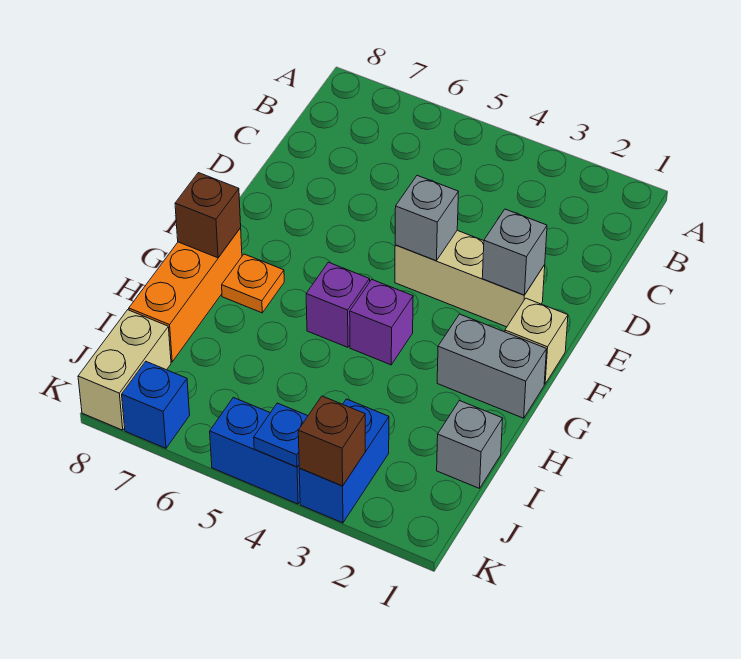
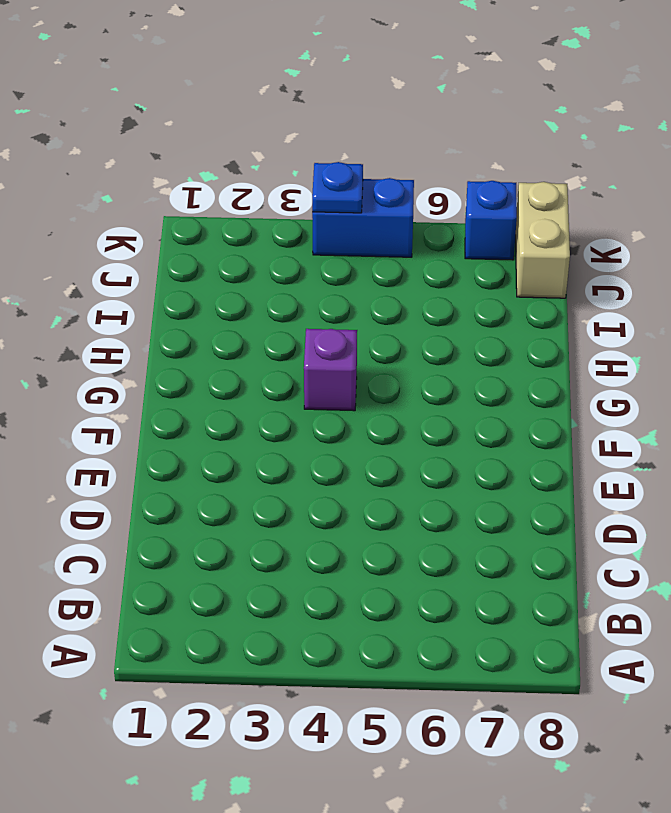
none -> tan 1x3 brick [395,230,545,327]
none -> tan 1x1 brick [505,298,568,384]
none -> grey 1x2 brick [437,314,547,418]

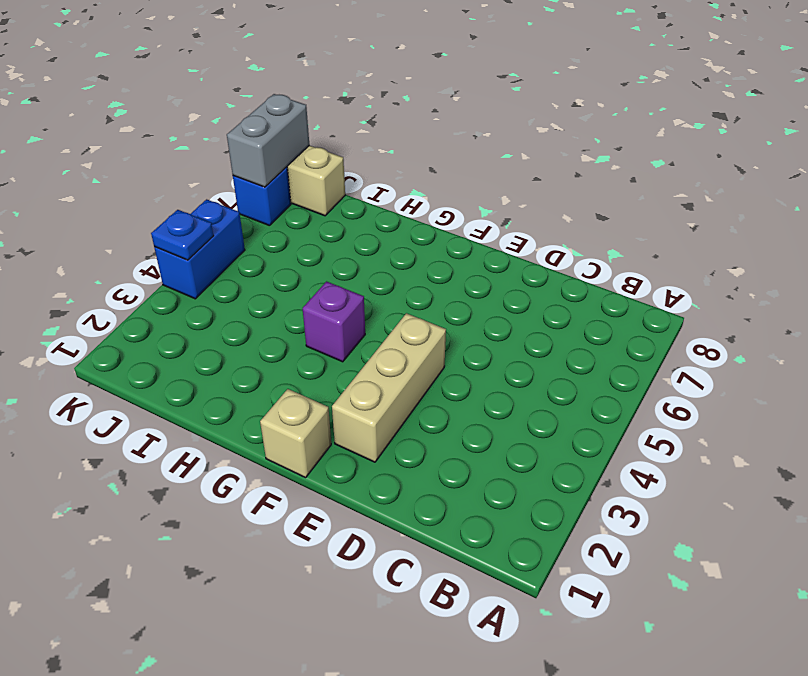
grey 1x2 brick [227,94,309,187] -> grey 1x2 brick moved to [437,314,547,418]
none -> purple 1x1 brick [306,262,370,347]
none -> orange 1x1 plate [222,254,284,313]
none -> orange 1x3 brick [129,228,242,362]

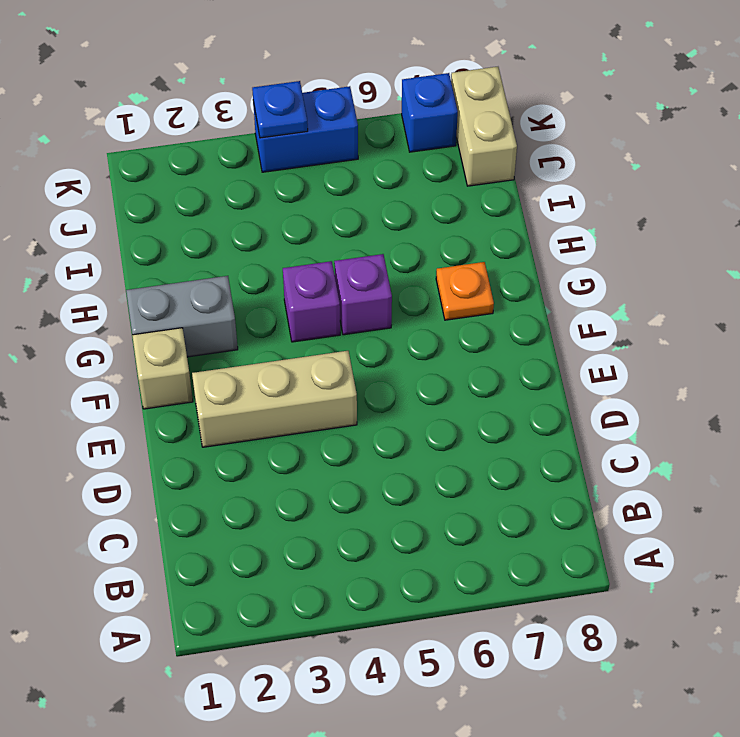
none -> orange 1x3 brick [129,228,242,362]
none -> grey 1x1 brick [437,401,503,488]
none -> blue 1x2 brick [299,399,389,523]

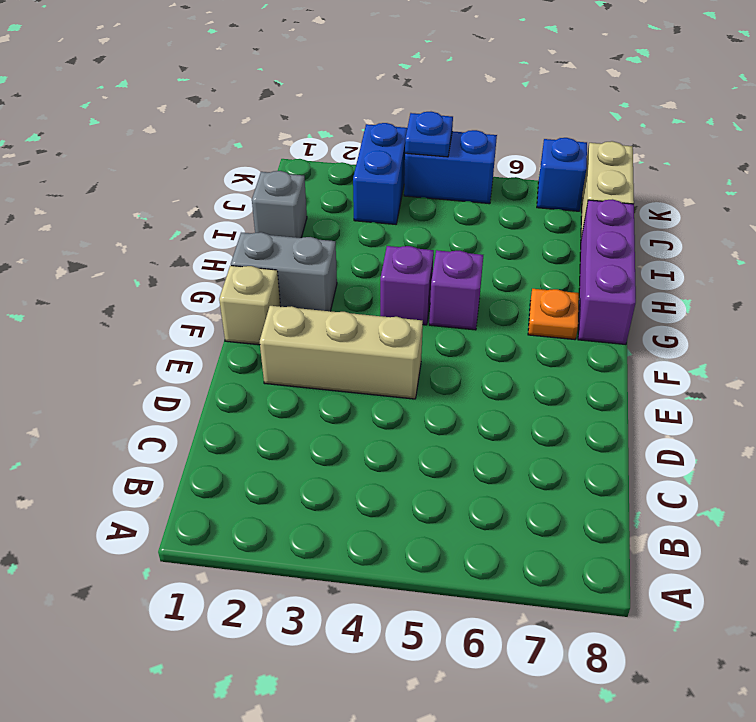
purple 1x3 brick [578,199,636,344] -> orange 1x3 brick [129,228,242,362]
none -> grey 1x1 brick [482,209,547,295]
none -> grey 1x1 brick [395,176,458,261]
none -> brown 1x1 brick [175,173,241,258]

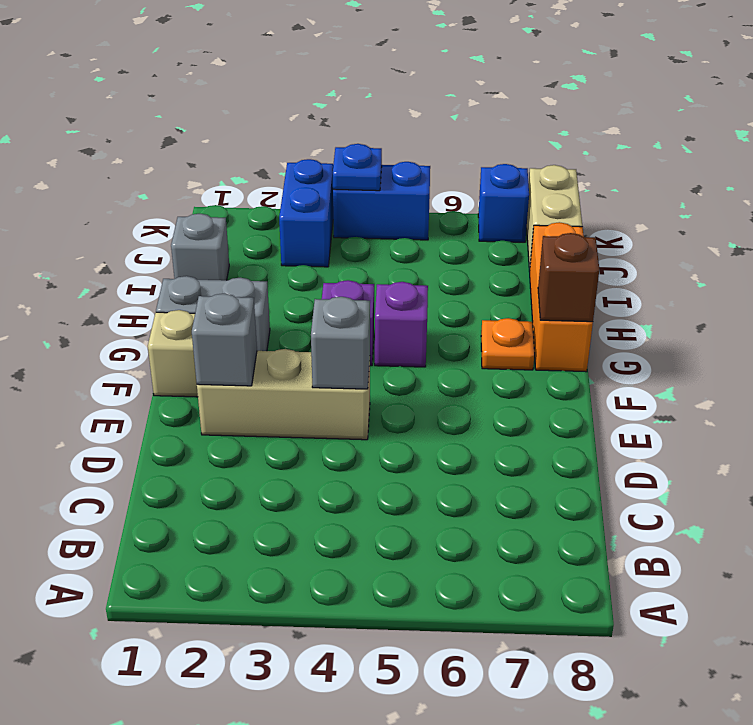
none -> brown 1x1 brick [298,396,365,486]

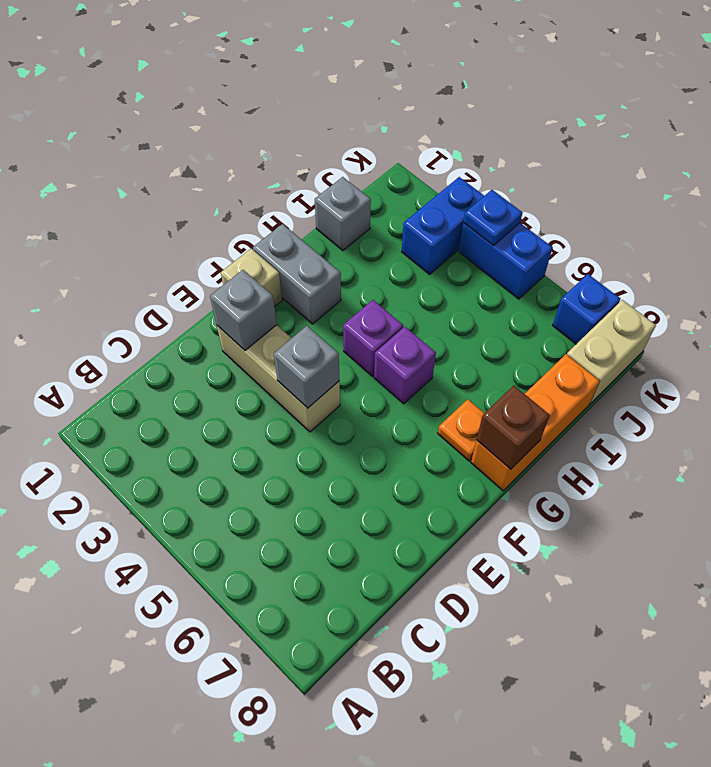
none -> brown 1x1 brick [298,396,365,486]

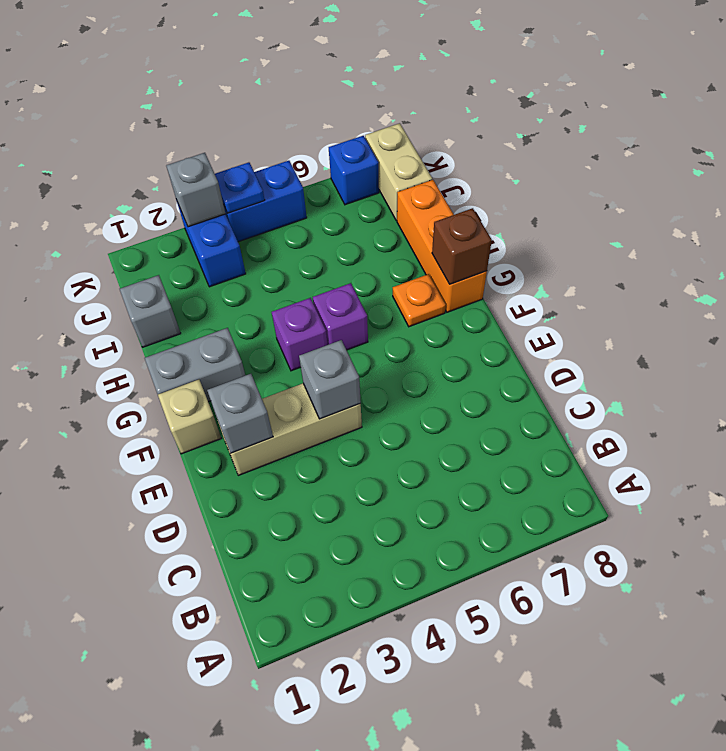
grey 1x1 brick [166,153,225,227] -> brown 1x1 brick [298,396,365,486]

